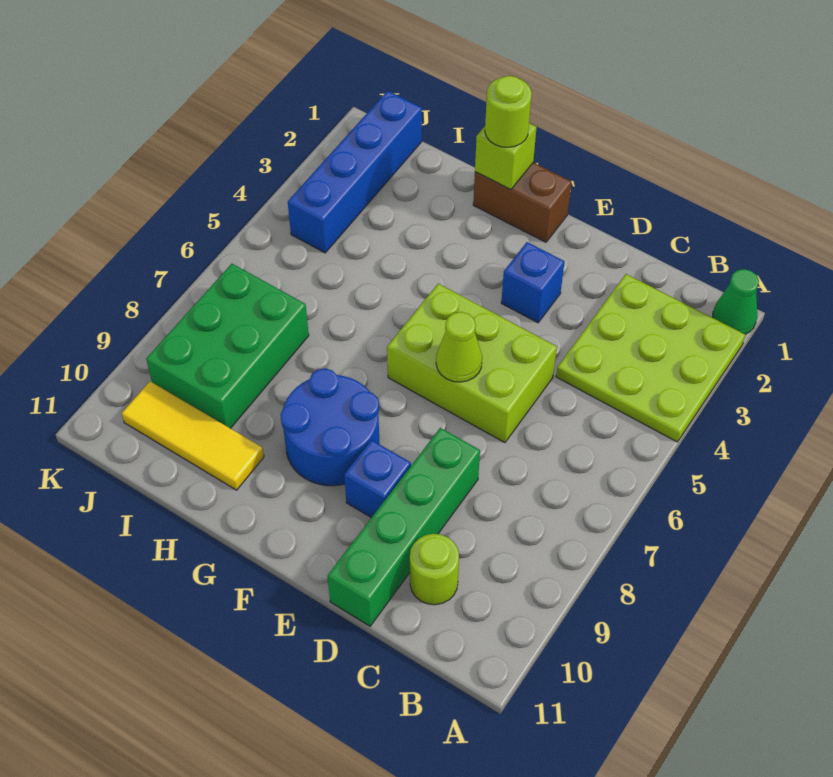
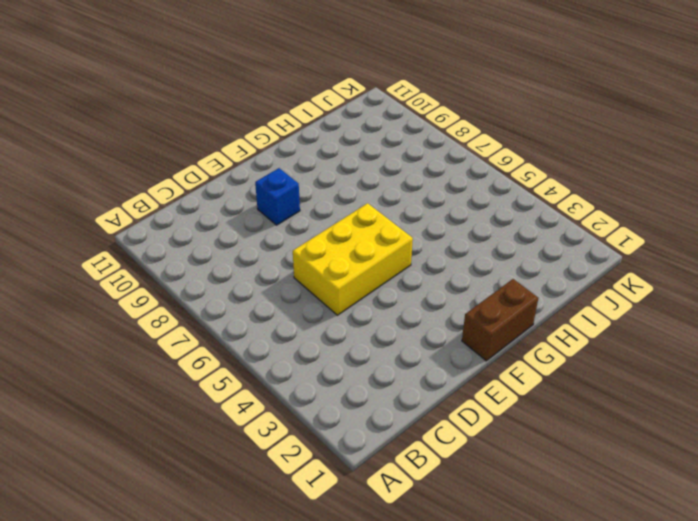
yellow 2x3 brick [293,203,413,315] -> lime 2x3 brick [387,284,557,443]
none -> green 1x1 cone [713,269,759,334]
none -> lime 3x3 plate [556,274,745,442]
none -> lime 1x1 round brick [410,534,459,605]

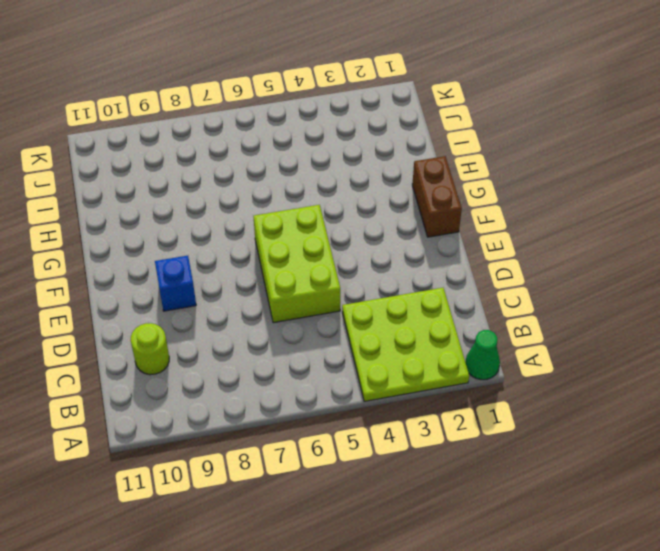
none -> green 1x4 brick [328,428,480,626]
none -> blue 1x1 brick [501,242,564,323]
none -> blue 2x2 round brick [280,368,379,486]

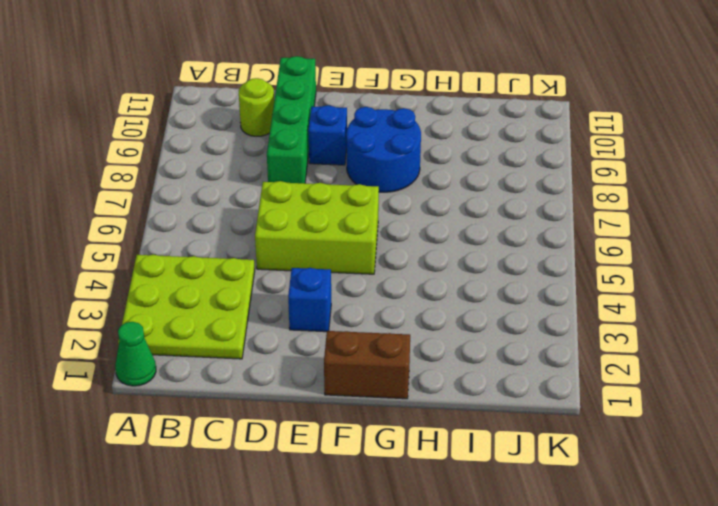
none -> yellow 1x3 tile [122,381,264,490]
none -> green 2x3 brick [146,264,309,428]
none -> blue 1x4 brick [288,91,422,253]

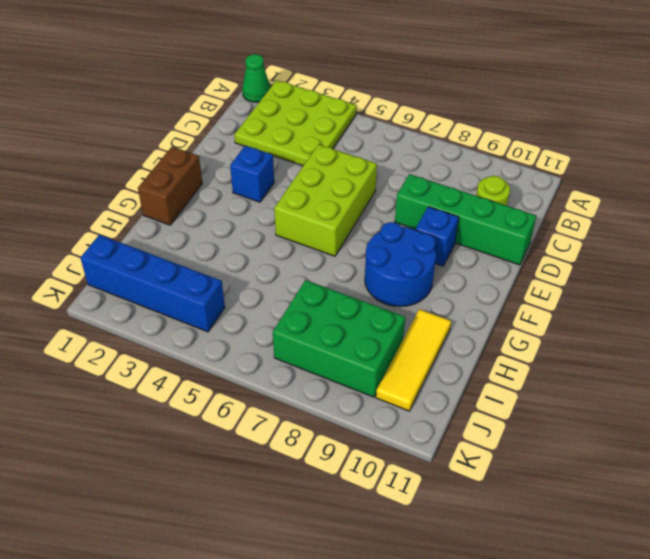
none -> lime 1x1 cone [436,312,482,382]
none -> lime 1x1 brick [475,123,537,190]
none -> lime 1x1 round brick [485,76,532,147]

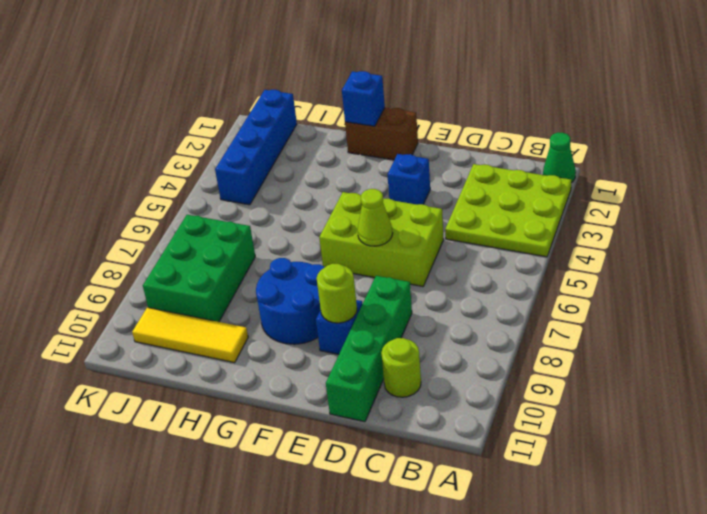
lime 1x1 round brick [317,264,357,323] -> lime 1x1 round brick moved to [485,76,532,147]
blue 1x1 brick [342,71,385,126] -> lime 1x1 brick [475,123,537,190]

